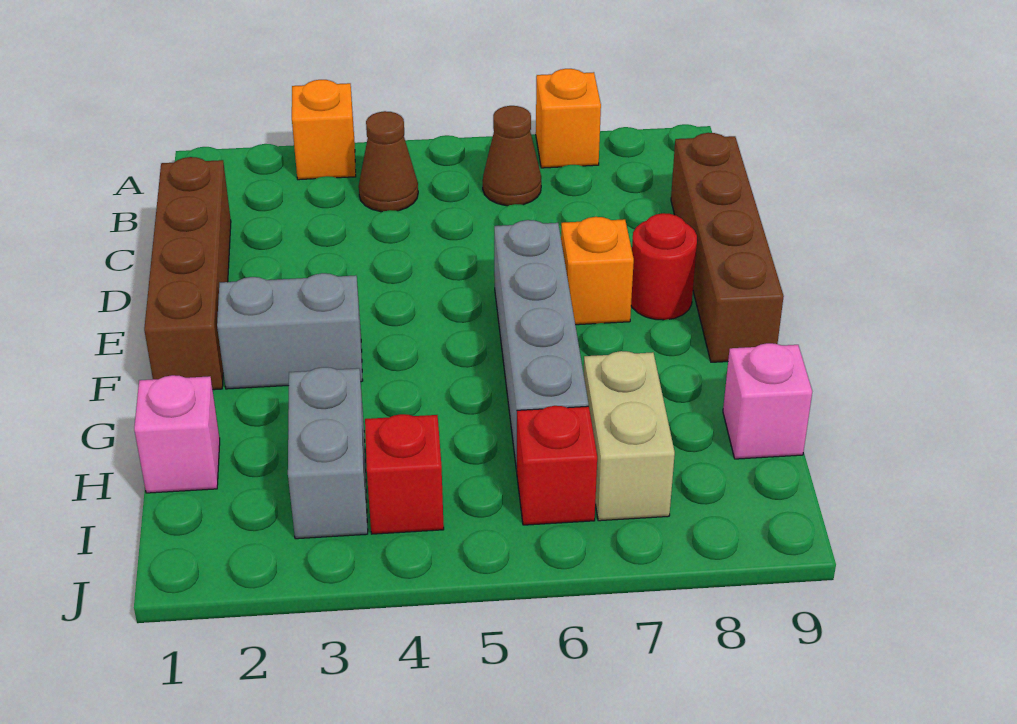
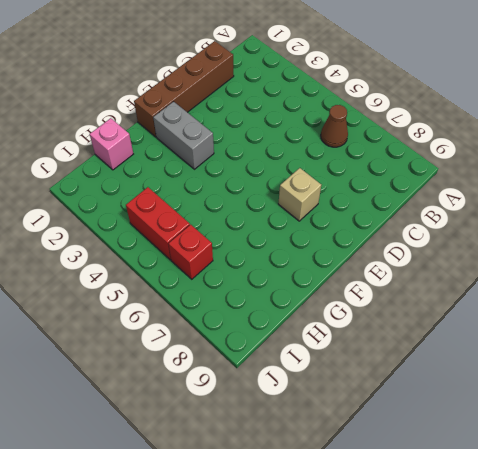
tan 1x1 brick [278,168,321,221] -> orange 1x1 brick [561,217,634,325]
red 1x2 brick [126,187,190,260] -> red 1x1 brick [365,414,444,534]
none -> orange 1x1 brick [292,80,356,180]
none -> orange 1x1 brick [536,69,601,168]
none -> brown 1x1 cone [359,111,418,212]

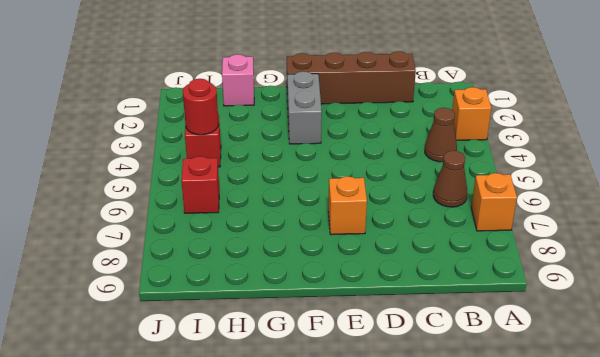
red 1x1 round brick [183,79,219,135] -> red 1x1 round brick moved to [631,213,697,320]
none -> brown 1x4 brick [671,133,784,362]
none -> grey 1x4 brick [494,220,589,471]
none -> grey 1x2 brick [288,367,368,539]

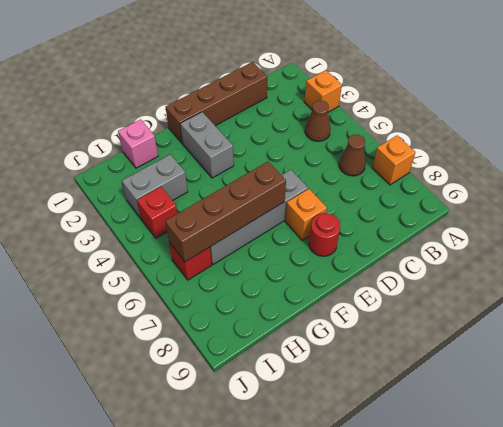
brown 1x4 brick [165,162,286,262] -> brown 1x4 brick moved to [671,133,784,362]
none -> tan 1x2 brick [583,351,675,521]
none -> pink 1x1 brick [723,343,812,459]

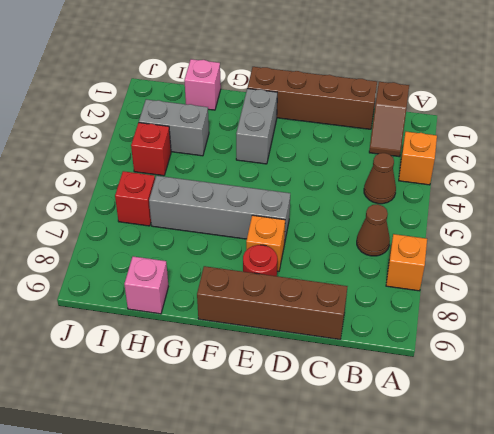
brown 1x2 slope [369,82,409,157] -> none
none -> tan 1x2 brick [583,351,675,521]

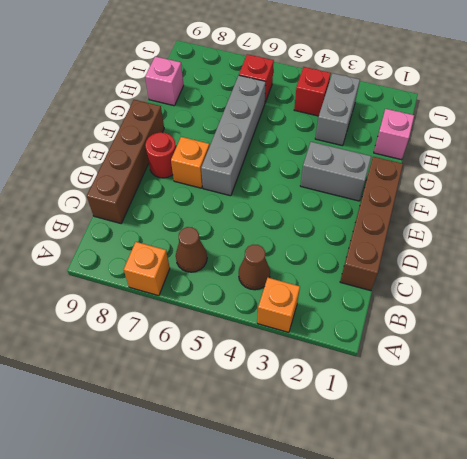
none -> tan 1x2 brick [583,351,675,521]

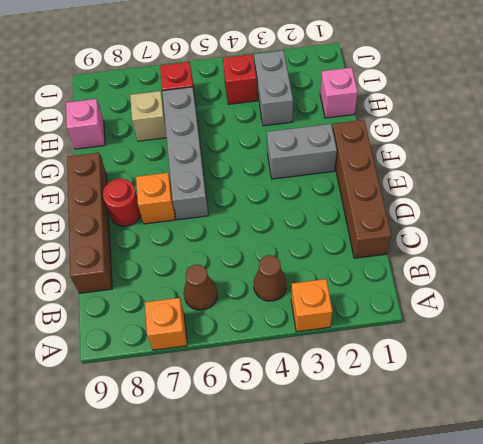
tan 1x1 brick [130,91,167,141] -> tan 1x2 brick [583,351,675,521]

